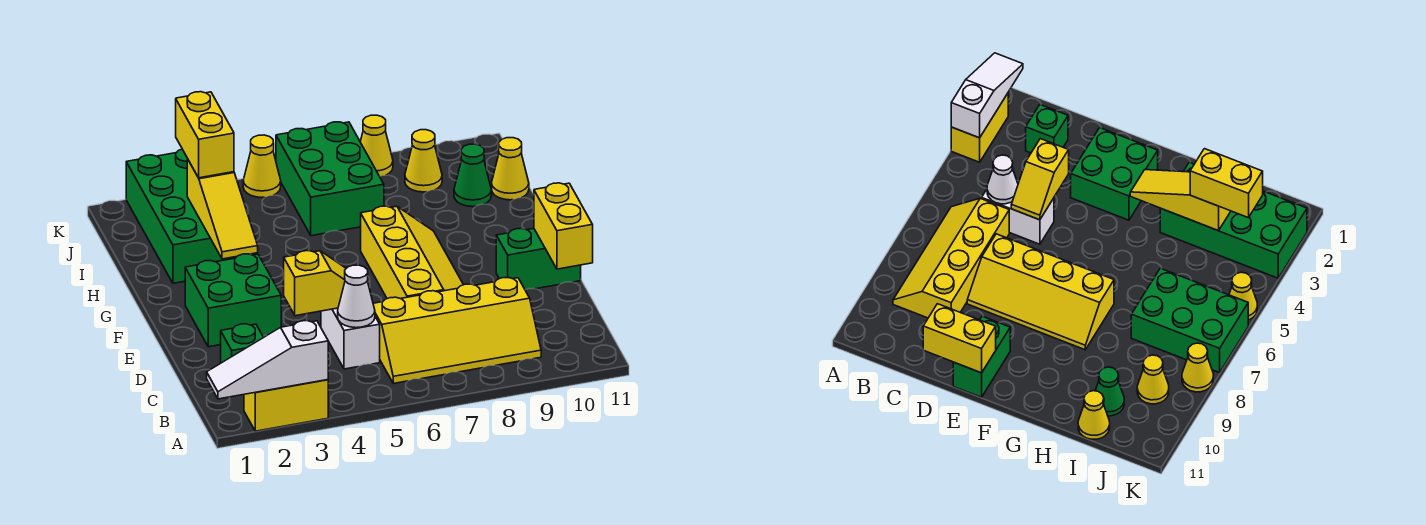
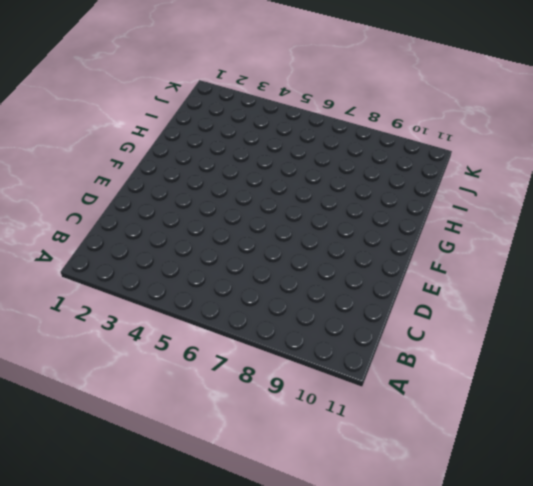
none -> yellow 1x2 brick [244,380,328,431]
none -> yellow 2x4 slope [373,278,541,384]
none -> green 1x1 brick [221,324,264,363]

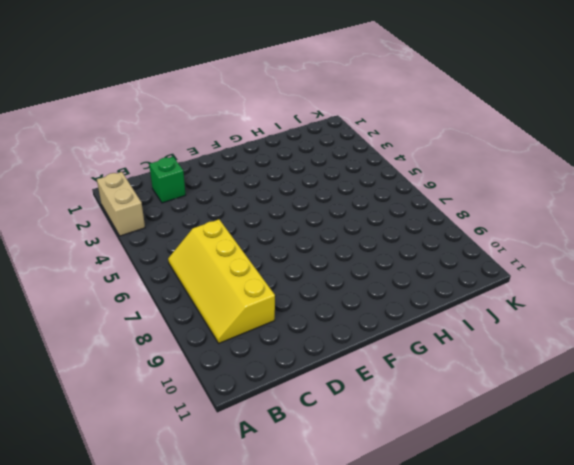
tan 1x2 brick [97,172,145,236] -> yellow 1x2 brick [244,380,328,431]
none -> white 1x2 brick [321,308,380,369]
none -> yellow 2x4 slope [361,206,463,299]
none -> green 2x2 brick [185,254,281,347]

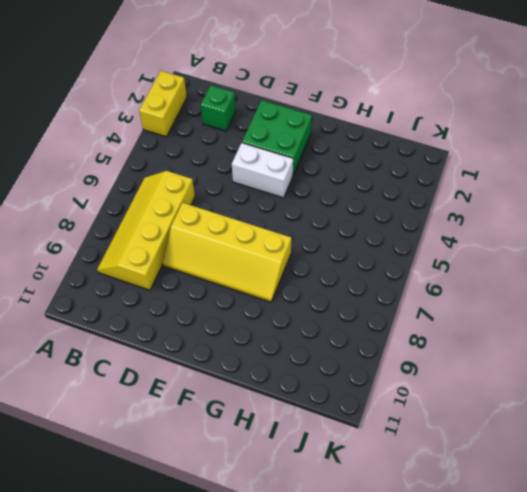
white 1x2 brick [232,143,293,198] -> white 1x2 brick moved to [321,308,380,369]
none -> green 1x2 brick [496,229,581,290]
none -> green 2x4 brick [126,149,236,283]
none -> green 2x3 brick [276,122,384,236]

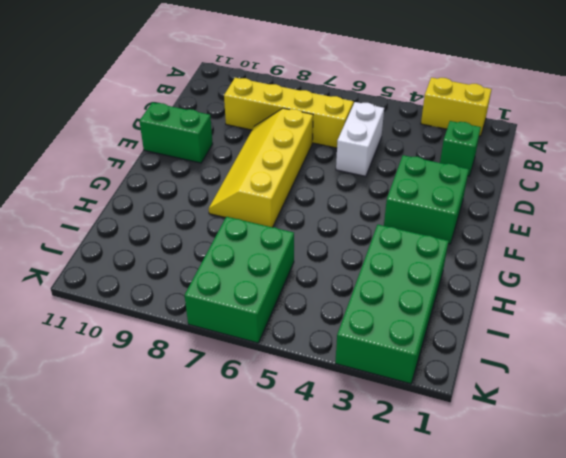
none -> green 1x1 cone [454,144,491,207]
none -> yellow 1x1 cone [492,138,529,200]
none -> yellow 1x1 cone [405,130,442,192]

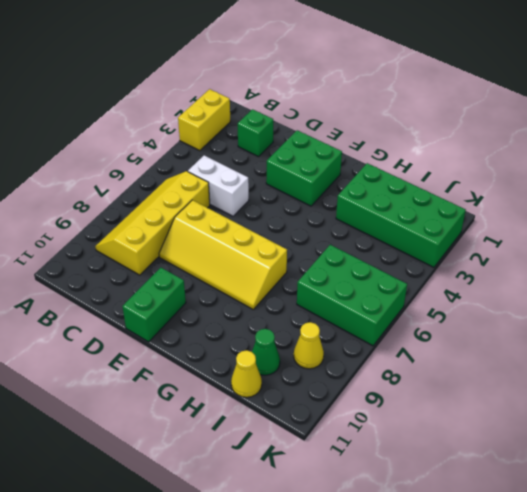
none -> yellow 1x1 cone [243,135,281,197]
none -> yellow 1x1 cone [360,115,393,176]
none -> white 1x3 slope [207,321,328,399]

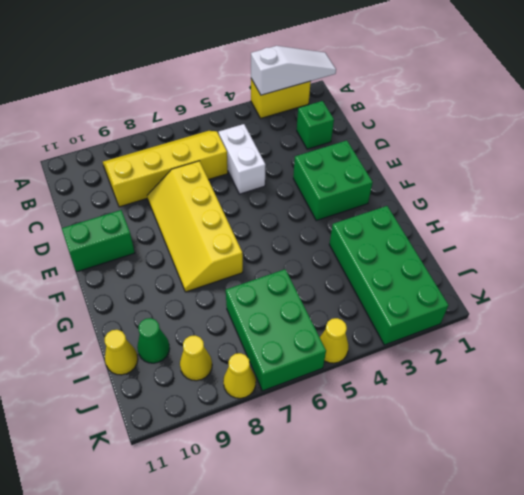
none -> white 1x1 cone [338,265,375,328]
none -> yellow 1x2 slope [284,251,346,316]
none -> yellow 1x2 brick [534,183,593,269]

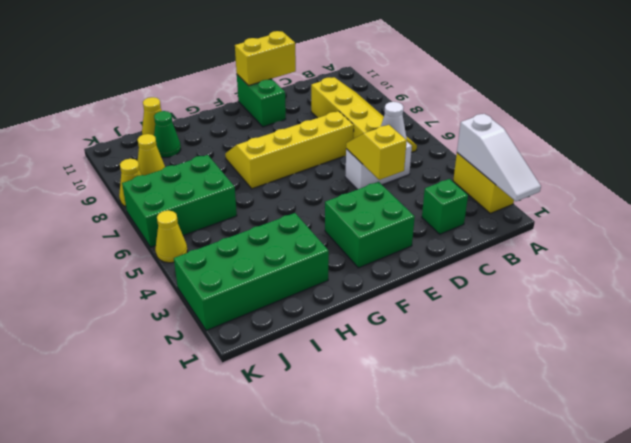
none -> yellow 1x3 slope [187,159,258,259]
none -> yellow 1x2 brick [176,92,234,178]

